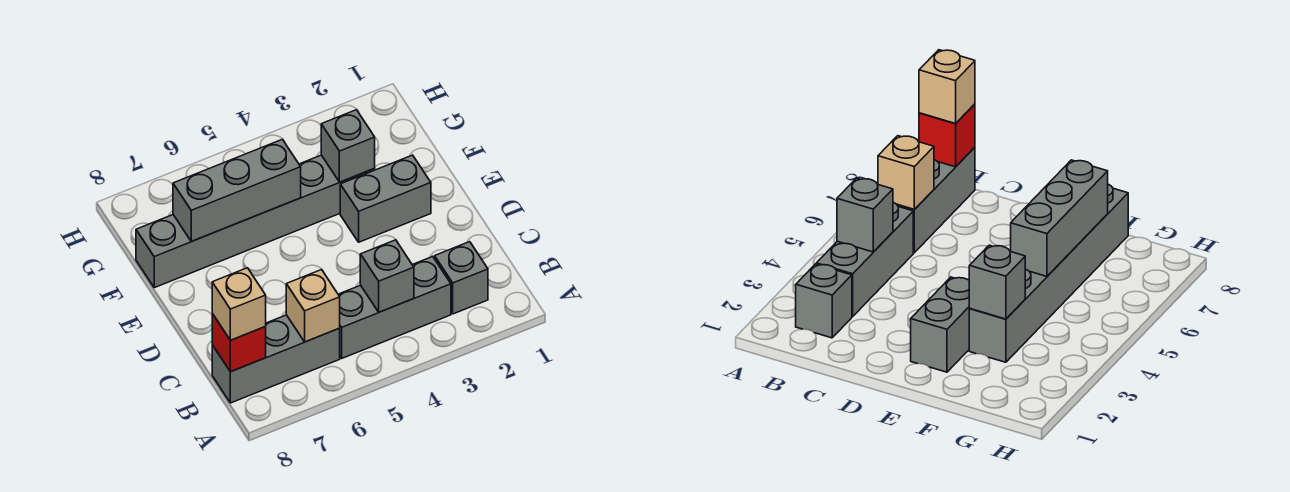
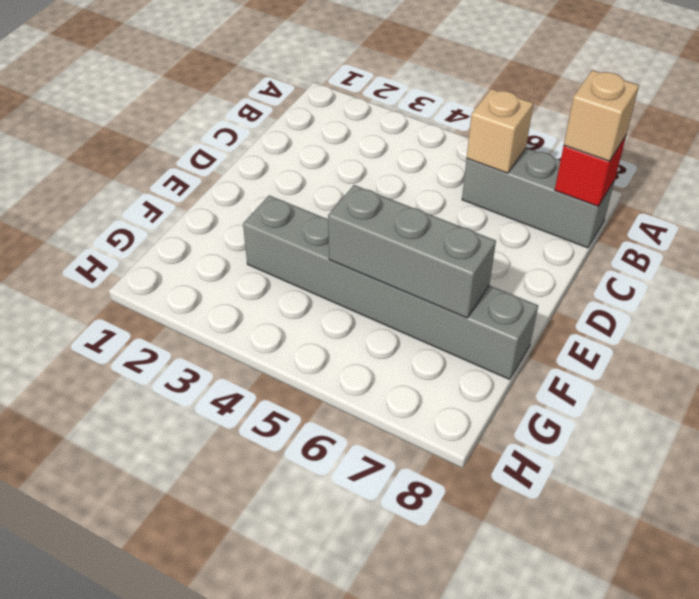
none -> grey 1x1 brick [435,242,488,314]
none -> grey 1x3 brick [338,256,451,358]

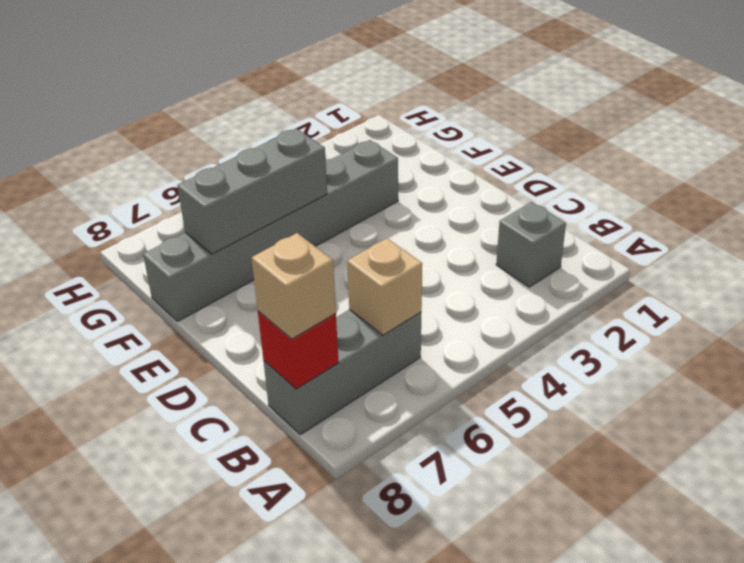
none -> grey 1x3 brick [338,256,451,358]
none -> grey 1x2 brick [340,155,431,242]

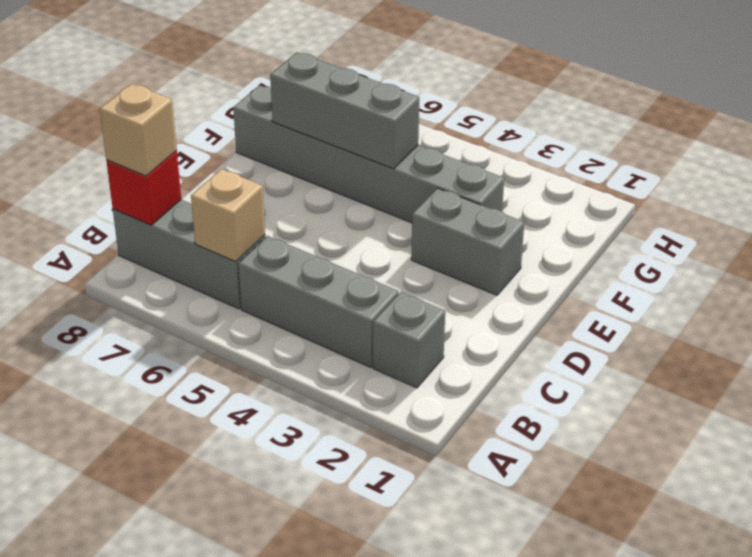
none -> grey 1x1 brick [360,240,414,312]
none -> grey 1x1 brick [321,110,375,182]

